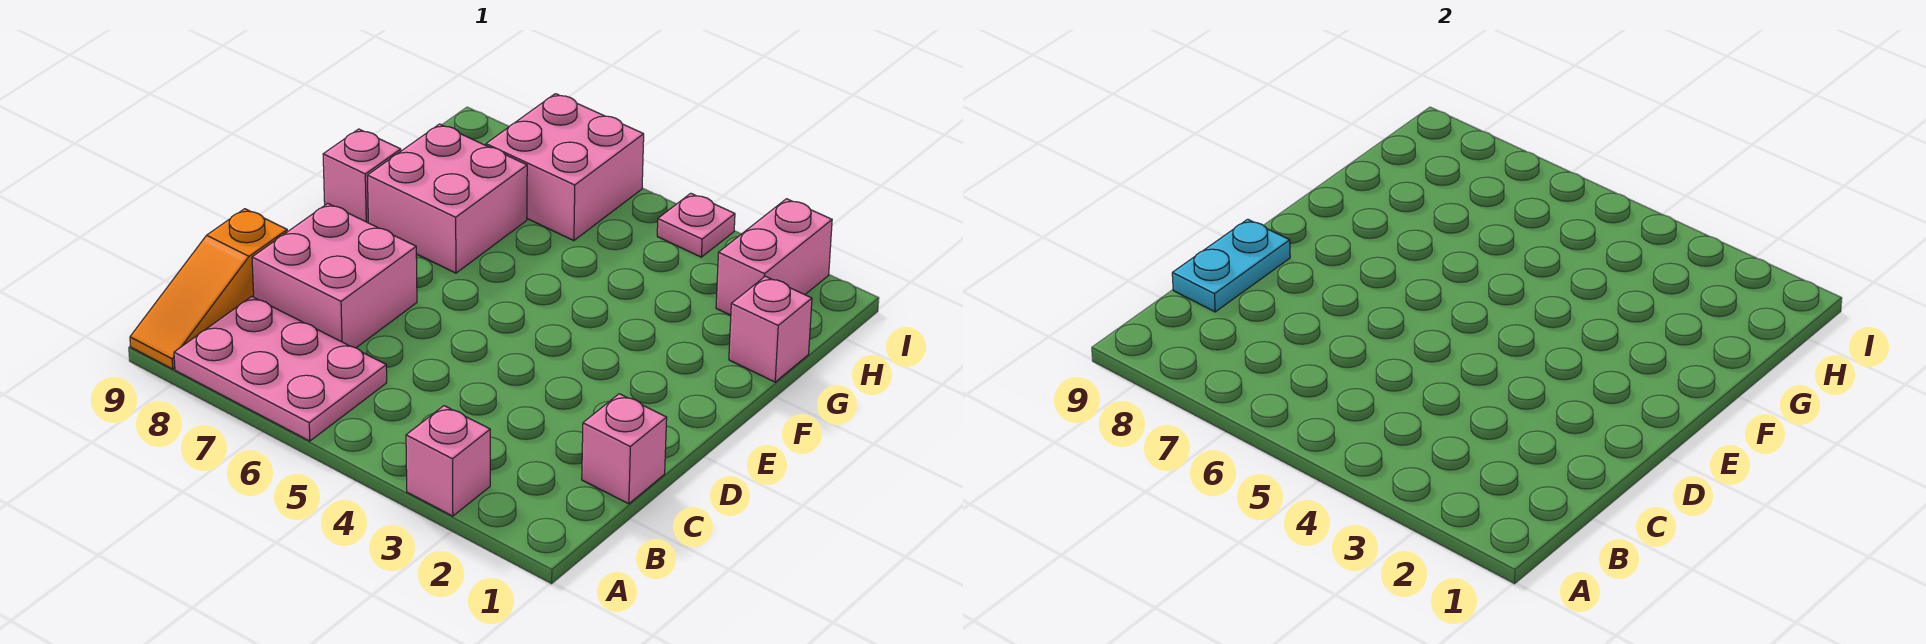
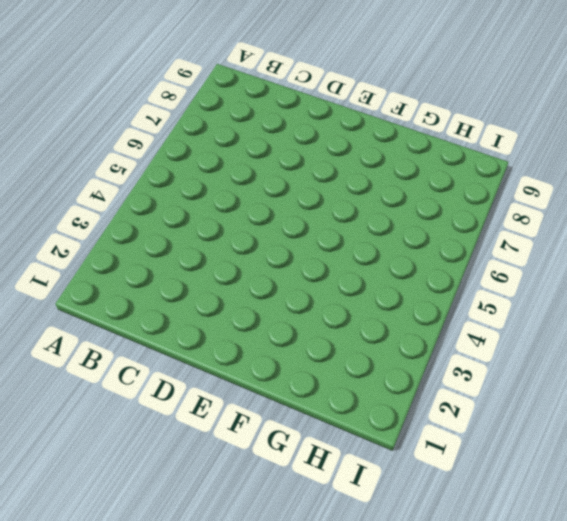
none -> pink 1x1 brick [406,406,490,516]
none -> pink 2x3 plate [174,296,387,441]
none -> orange 1x3 slope [130,209,287,369]

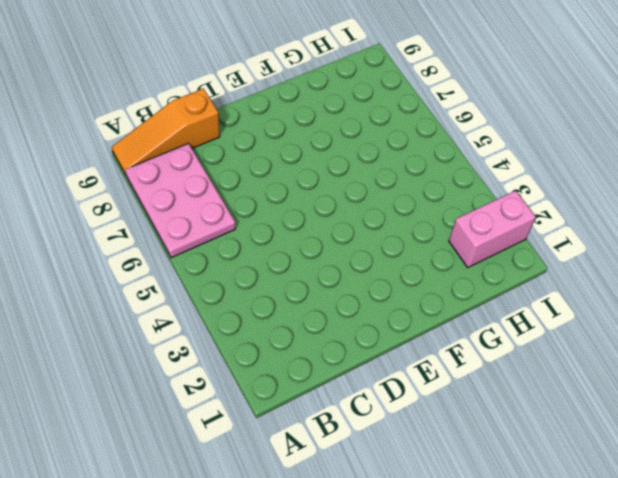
none -> pink 1x1 brick [406,406,490,516]
none -> pink 1x1 brick [582,394,667,504]
none -> pink 2x2 brick [252,203,417,348]

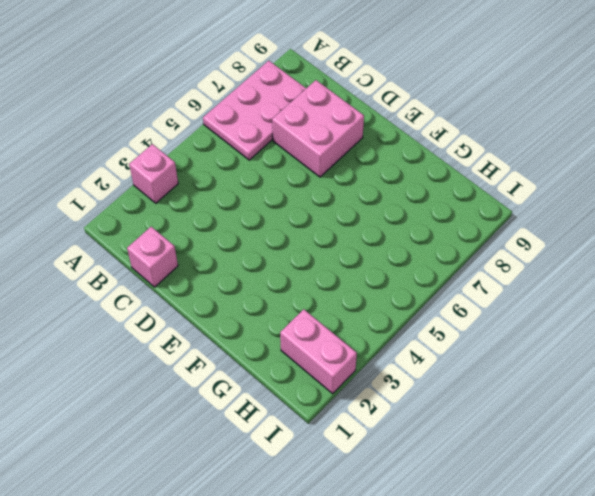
none -> orange 1x3 slope [130,209,287,369]
none -> pink 2x2 brick [367,124,527,273]
none -> pink 1x1 brick [323,129,401,223]

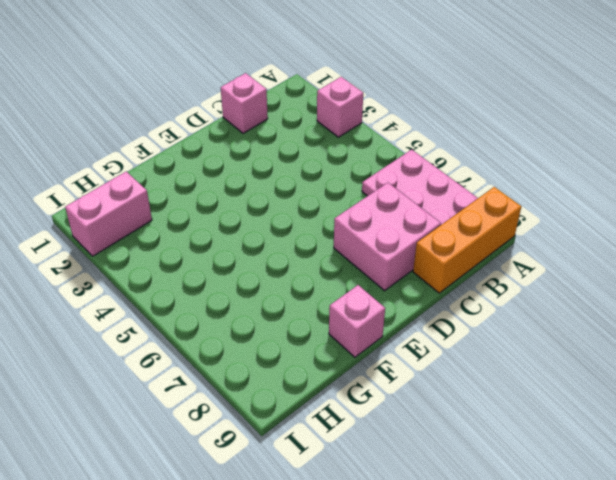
orange 1x3 brick [413,187,521,293] -> orange 1x3 slope [130,209,287,369]
none -> pink 2x2 brick [367,124,527,273]
none -> pink 1x1 brick [729,276,812,382]
none -> pink 2x2 brick [486,94,644,241]

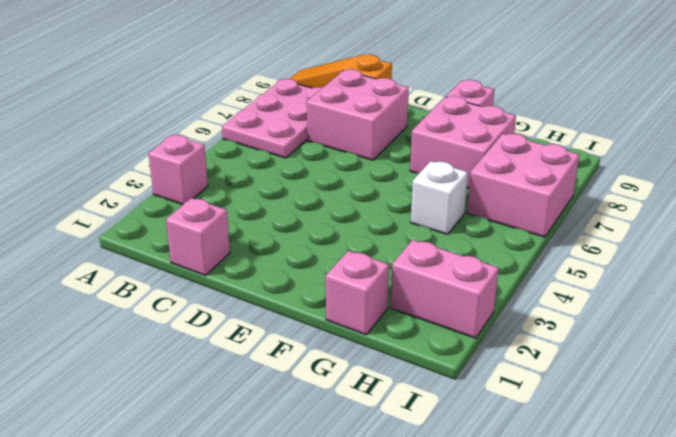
white 1x1 brick [411,161,468,234] -> none
none -> pink 1x1 plate [657,193,735,257]
none -> cyan 1x2 plate [1172,219,1290,312]

